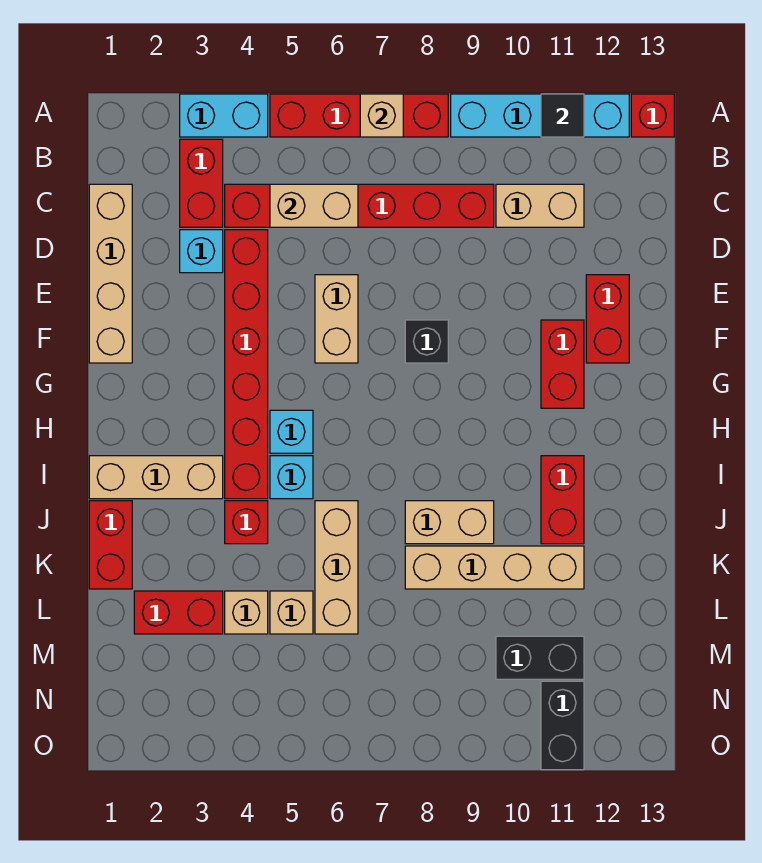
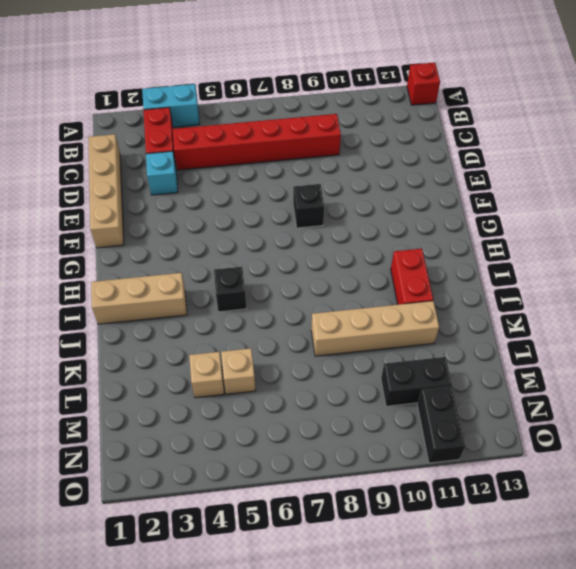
black 1x1 brick [214,267,247,312] -> cyan 1x1 brick [270,456,313,499]
none -> red 1x4 brick [270,94,448,137]
none -> cyan 1x4 brick [451,94,629,137]
none -> tan 1x2 brick [496,184,584,227]
none -> red 1x6 brick [225,230,268,499]

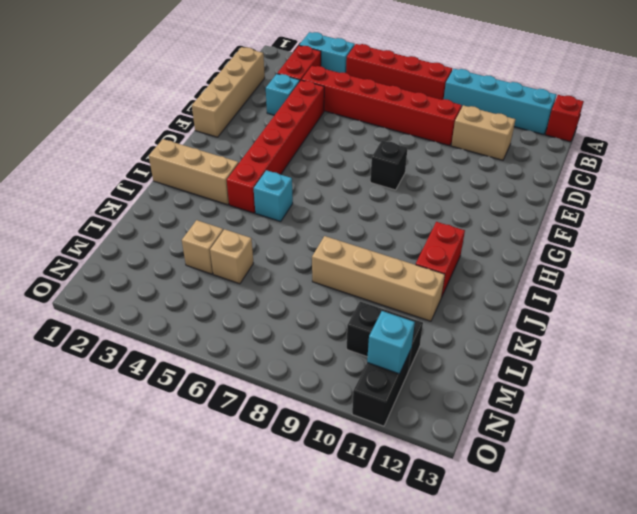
cyan 1x1 brick [367,311,415,374] -> cyan 1x1 brick moved to [270,410,313,453]
none -> tan 1x2 brick [315,275,358,363]
none -> red 1x2 brick [586,275,629,363]
none -> red 1x2 brick [541,320,584,408]
none -> red 1x2 brick [89,501,132,589]

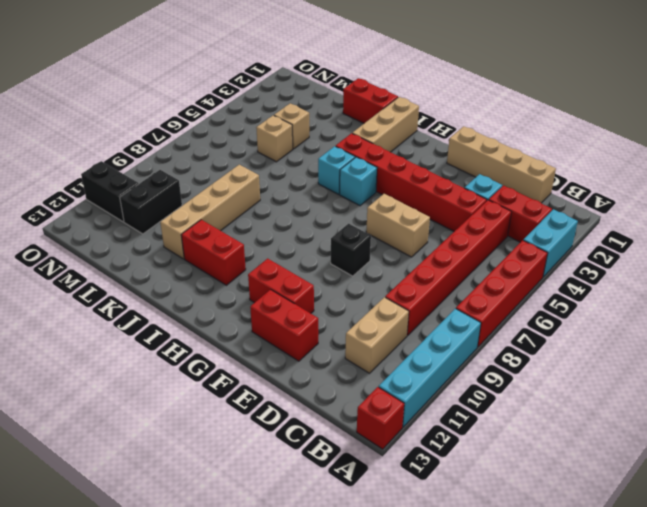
none -> red 1x1 brick [225,501,268,544]
none -> tan 1x3 brick [315,501,358,634]
none -> tan 1x2 brick [405,501,494,544]
none -> red 1x2 brick [134,591,223,634]

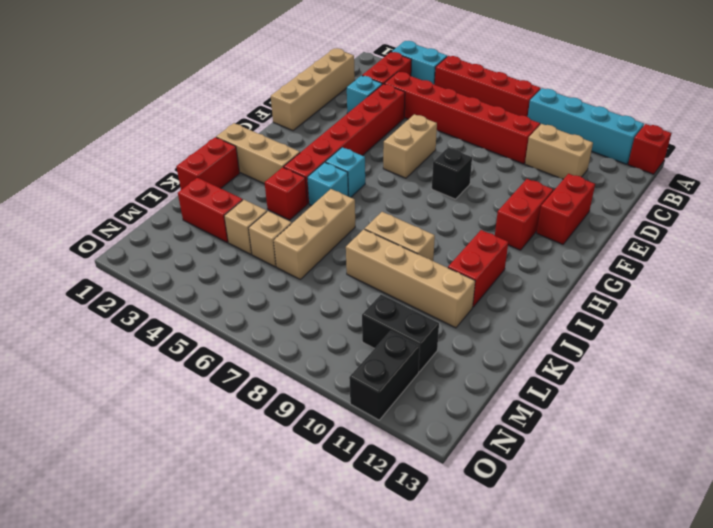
none -> tan 1x1 brick [360,94,403,137]
none -> black 1x1 tile [541,94,584,137]
none -> tan 1x2 brick [270,184,358,227]

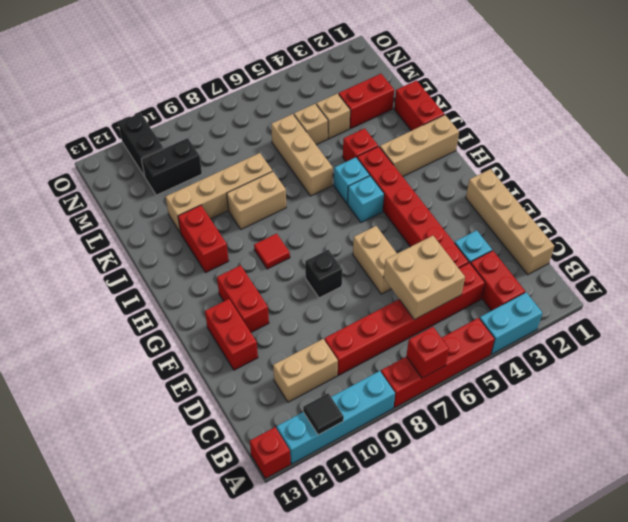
red 1x1 brick [406,327,449,378] -> tan 1x1 brick [360,94,403,137]
tan 2x2 brick [384,236,465,320] -> tan 1x2 brick [270,184,358,227]
red 1x1 tile [254,234,290,269] -> none

